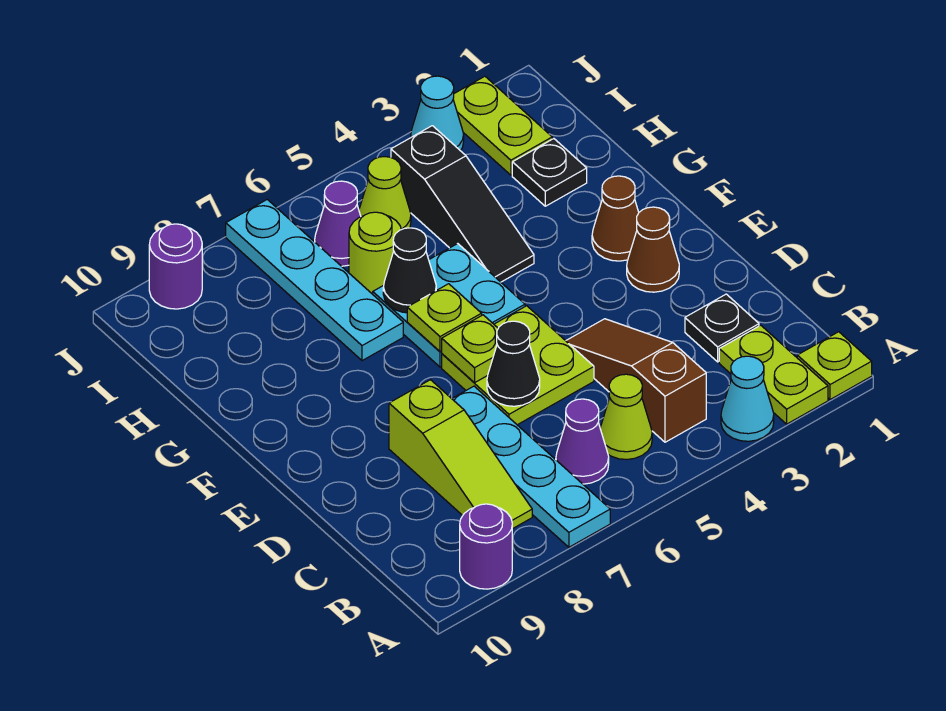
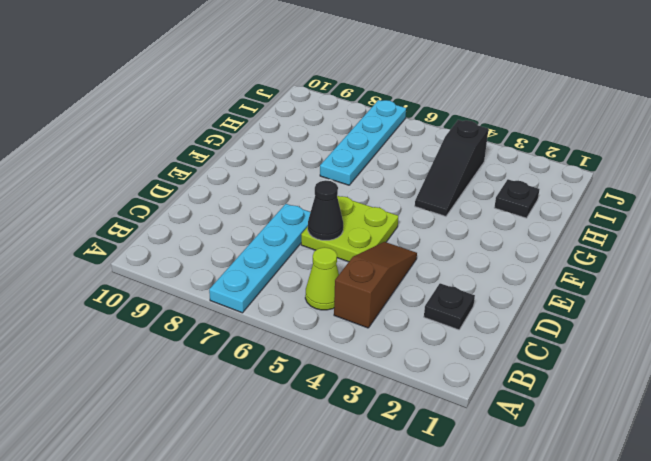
none -> lime 1x1 plate [797,332,872,400]
none -> lime 1x2 plate [719,325,828,424]
none -> cyan 1x1 cone [721,356,774,441]

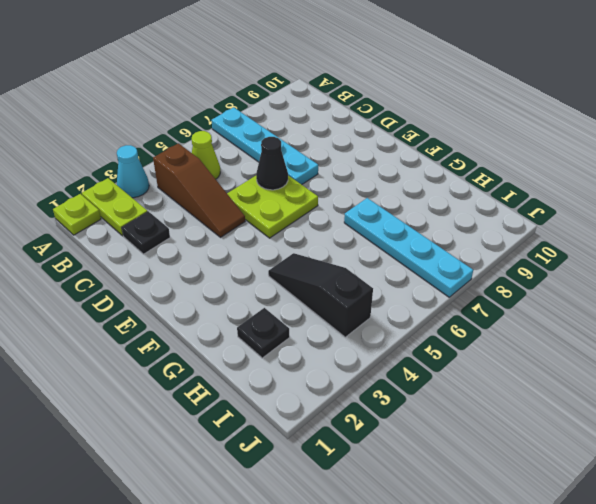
none -> purple 1x1 round brick [460,504,512,589]
none -> purple 1x1 cone [556,399,609,484]
none -> lime 1x3 slope [389,380,532,529]

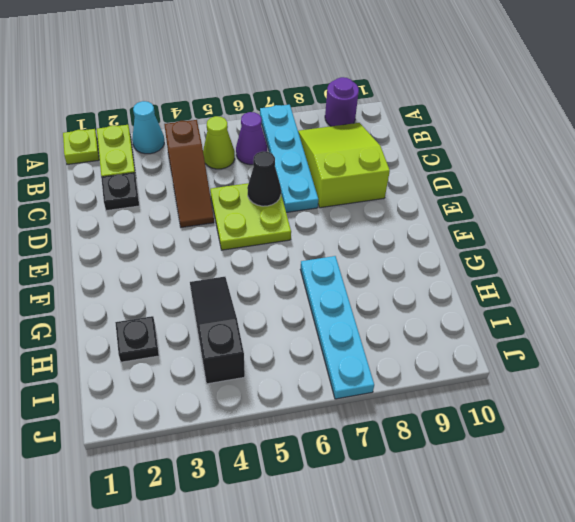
lime 2x3 slope [298,123,390,208] -> lime 1x3 slope [389,380,532,529]
none -> brown 1x1 cone [627,207,679,292]
none -> brown 1x1 cone [592,176,639,261]
none -> cyan 2x2 plate [373,244,525,367]

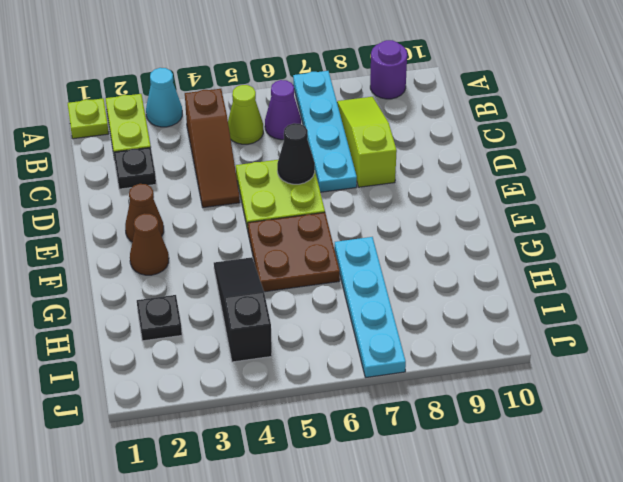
brown 2x2 plate [248,213,340,292] -> cyan 2x2 plate [373,244,525,367]
none -> lime 1x1 round brick [349,212,401,294]
none -> lime 1x2 plate [453,76,552,175]
none -> lime 1x1 cone [359,157,411,230]

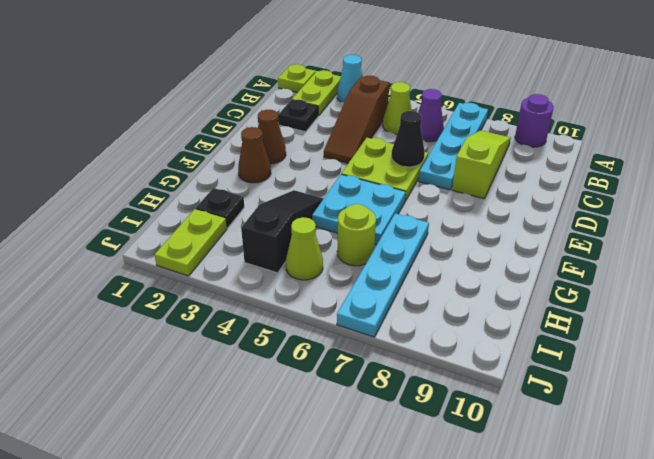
none -> purple 1x1 cone [315,181,361,266]
none -> cyan 1x1 cone [411,76,464,151]
none -> purple 1x1 round brick [149,224,202,309]

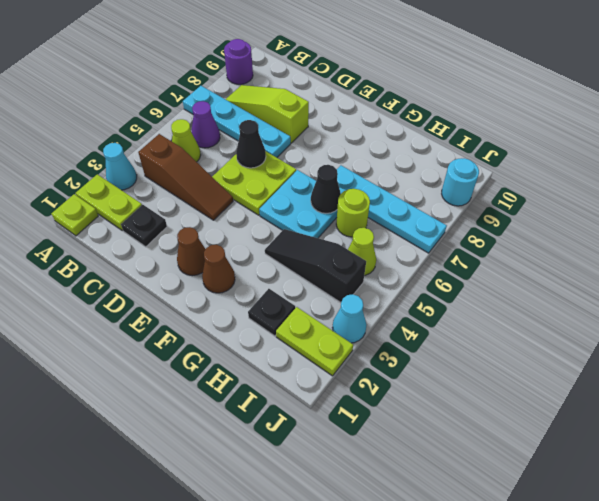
cyan 1x1 round brick [442,158,479,206] -> purple 1x1 round brick [149,224,202,309]
none -> purple 1x1 cone [315,181,361,266]
none -> lime 1x1 plate [442,315,498,383]
none -> lime 1x1 plate [407,284,482,352]

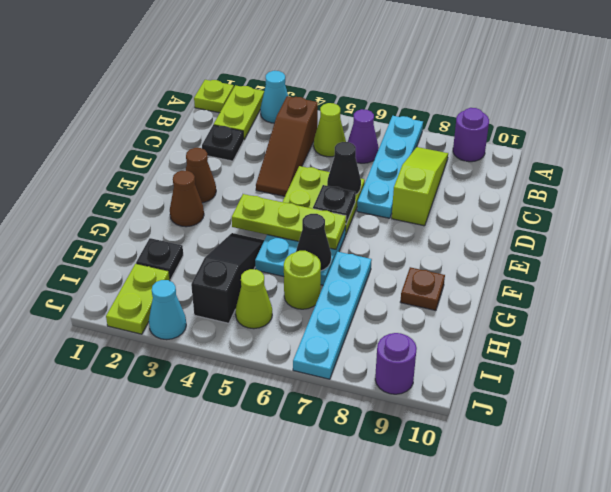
black 1x1 plate [313,185,356,224] -> lime 1x1 plate [442,315,498,383]
lime 1x3 plate [232,194,346,249] -> lime 1x1 plate [407,284,482,352]
brown 1x1 plate [400,267,445,310] -> none
none -> purple 1x1 cone [315,181,361,266]

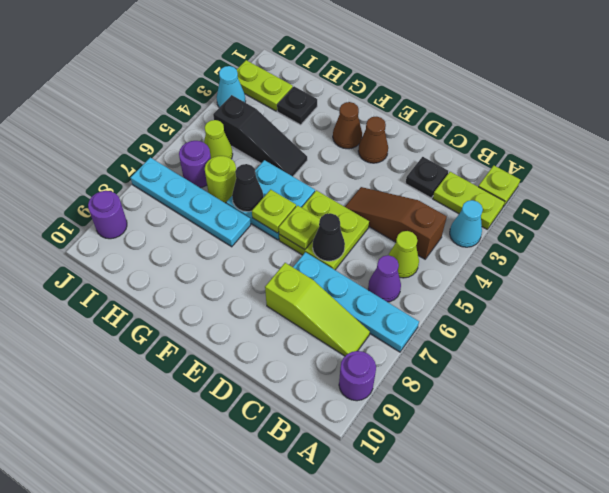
purple 1x1 round brick [179,141,211,188] -> purple 1x1 cone [315,181,361,266]

